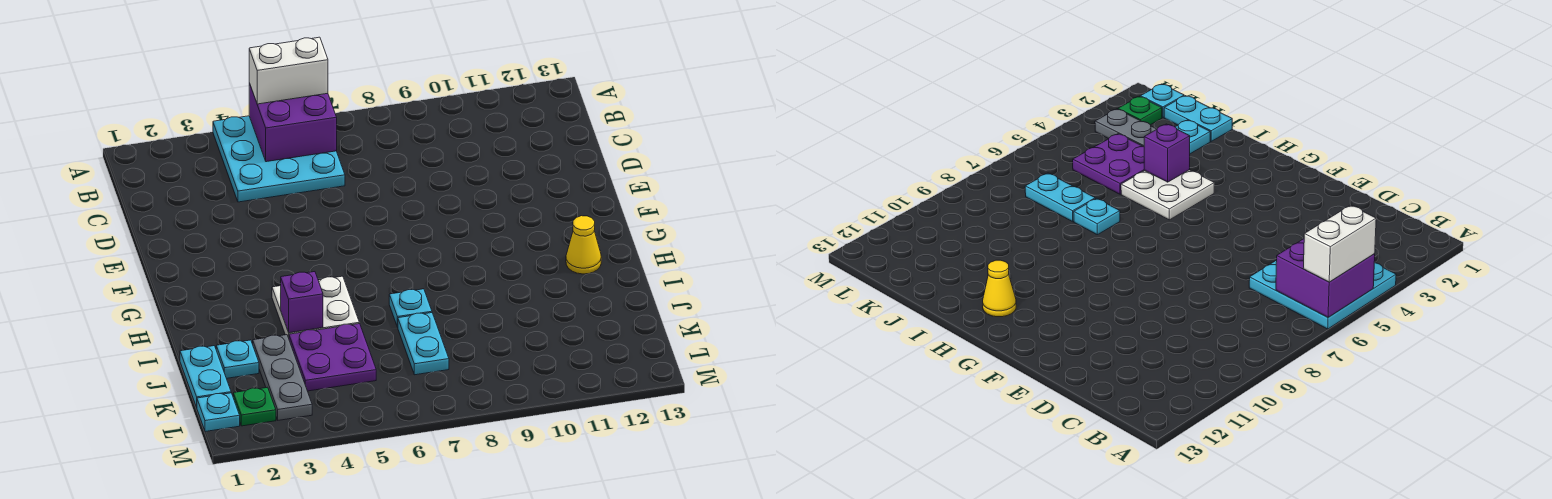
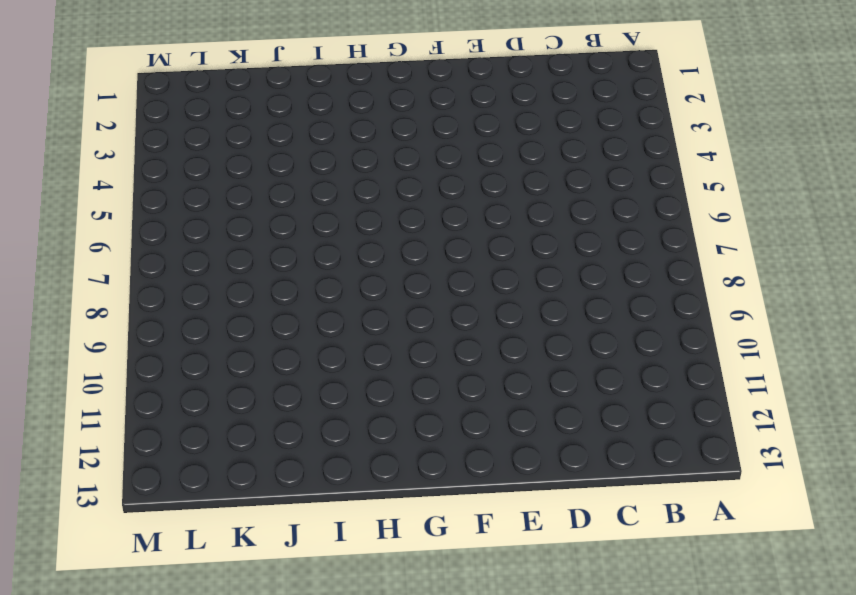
none -> cyan 3x3 plate [213,116,345,202]
none -> white 2x2 plate [272,276,359,338]
none -> yellow 1x1 cone [566,216,601,274]

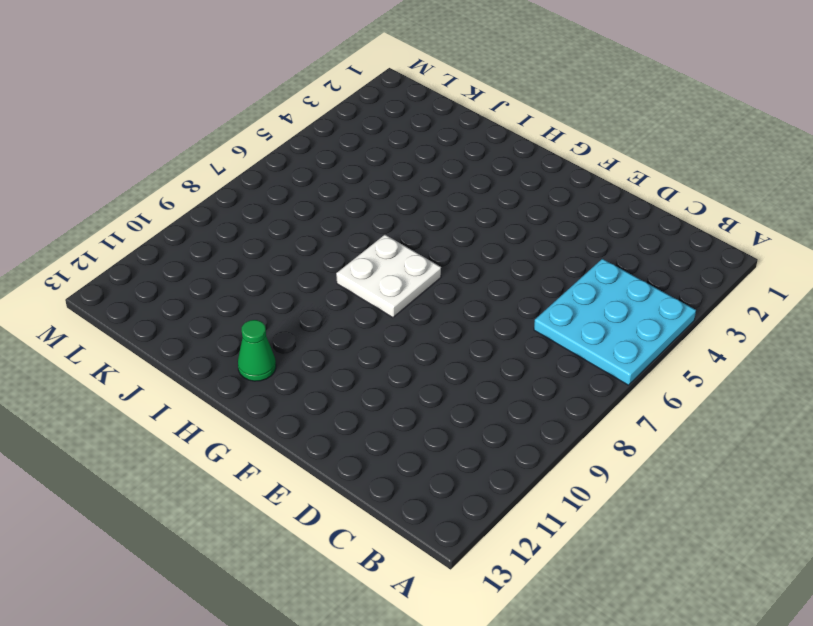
white 2x2 plate [336,235,441,318] -> white 2x2 plate moved to [272,276,359,338]
green 1x1 cone [238,320,276,381] -> yellow 1x1 cone [566,216,601,274]
none -> cyan 1x1 plate [389,289,432,327]
none -> cyan 1x2 plate [180,346,231,407]
none -> cyan 1x1 plate [216,340,259,378]

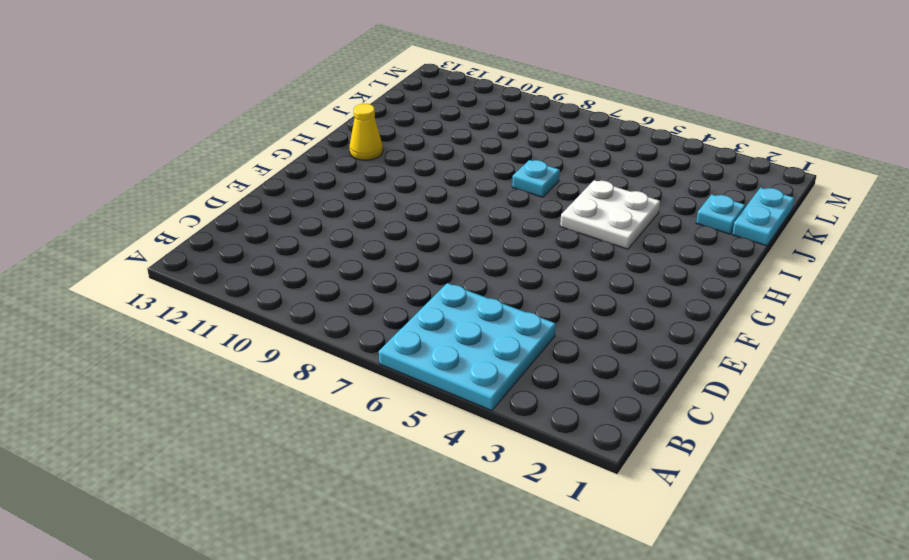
none -> grey 1x3 plate [253,335,312,420]
none -> purple 2x2 plate [289,324,376,391]
none -> cyan 1x2 plate [398,313,449,375]

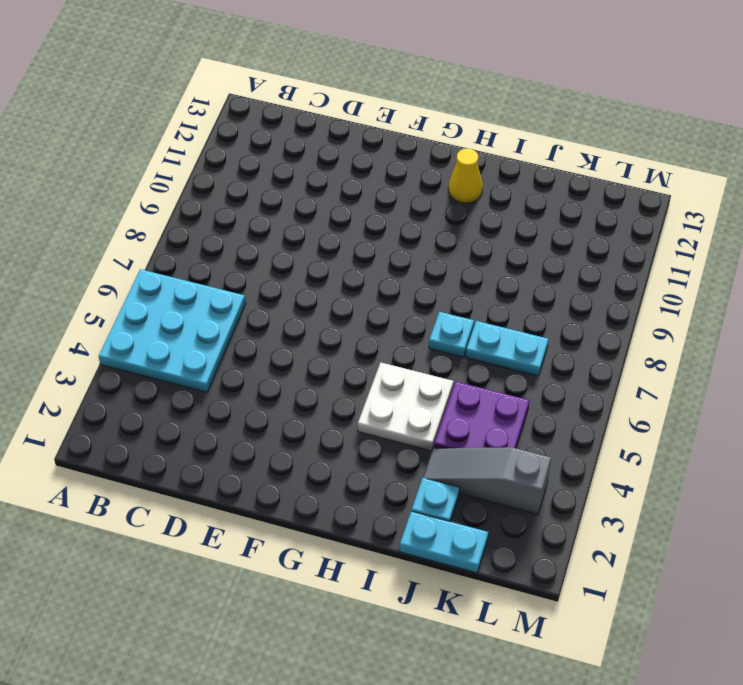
grey 1x3 slope [424,447,551,514] -> grey 1x3 plate [253,335,312,420]
none -> cyan 1x1 plate [197,393,240,432]
none -> green 1x1 plate [233,387,276,426]
none -> purple 2x2 brick [249,83,337,162]

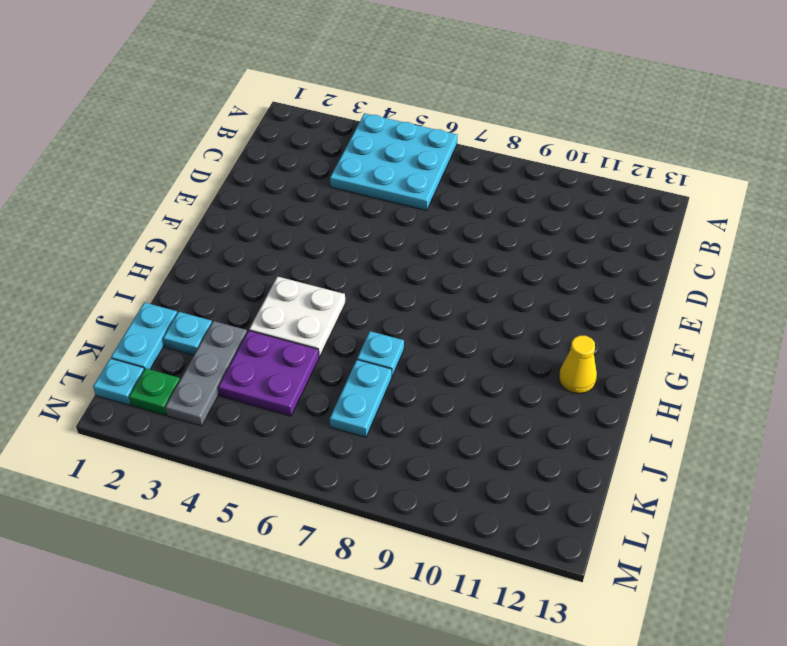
none -> purple 2x2 brick [249,83,337,162]
none -> purple 1x1 brick [281,272,323,333]
none -> white 1x2 brick [249,37,328,104]

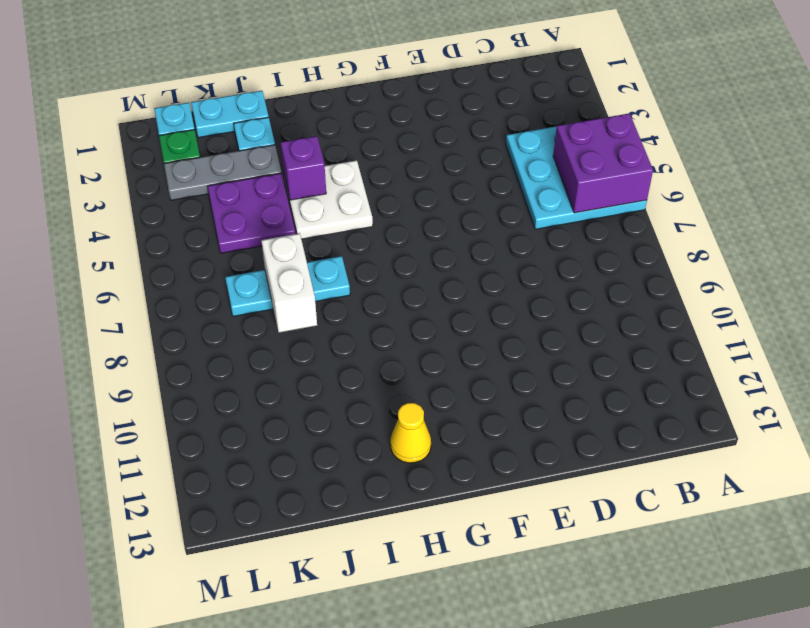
white 1x2 brick [261,233,317,333] -> white 1x2 brick moved to [249,37,328,104]

